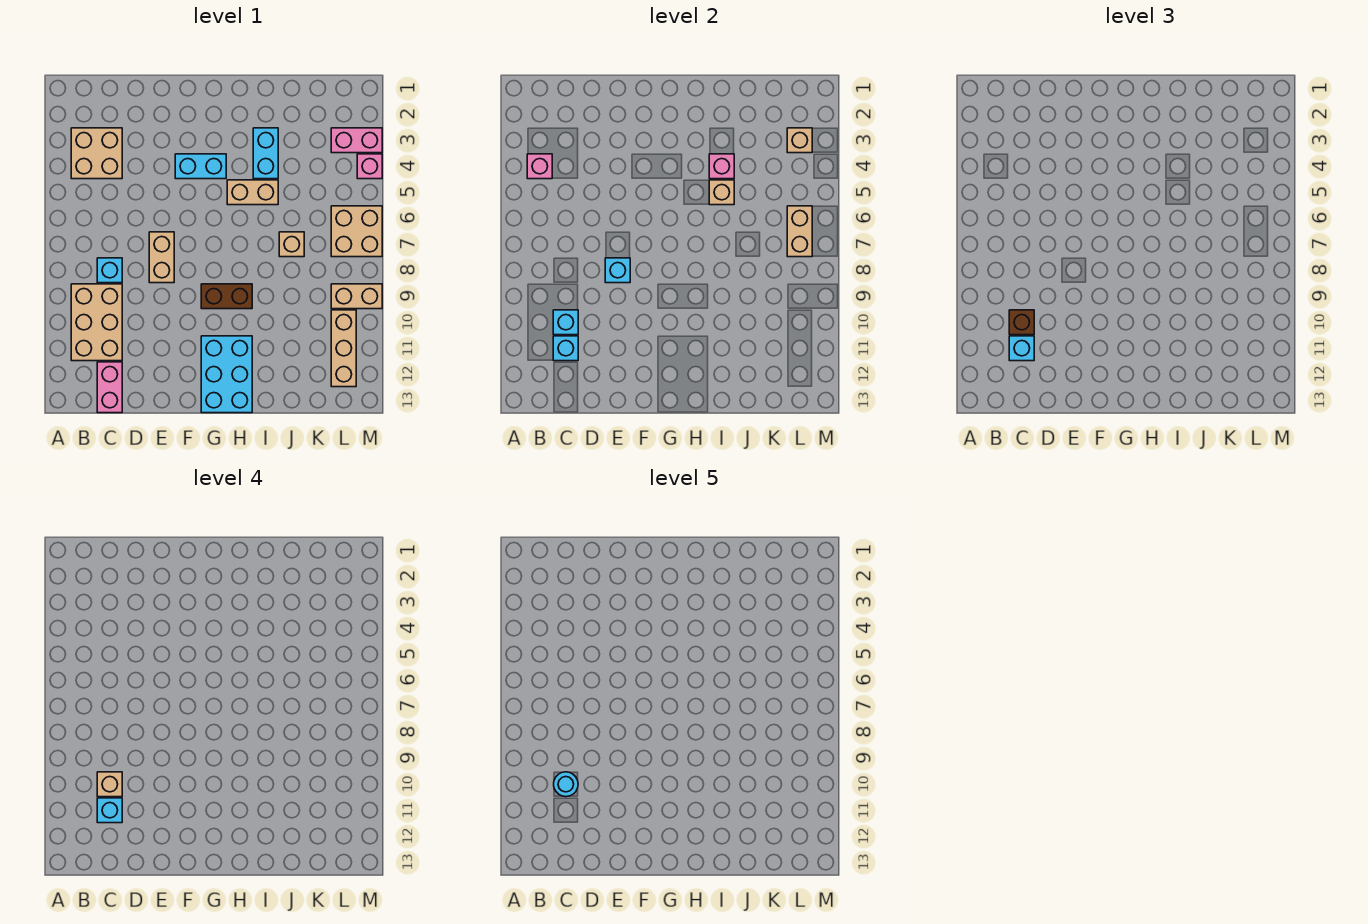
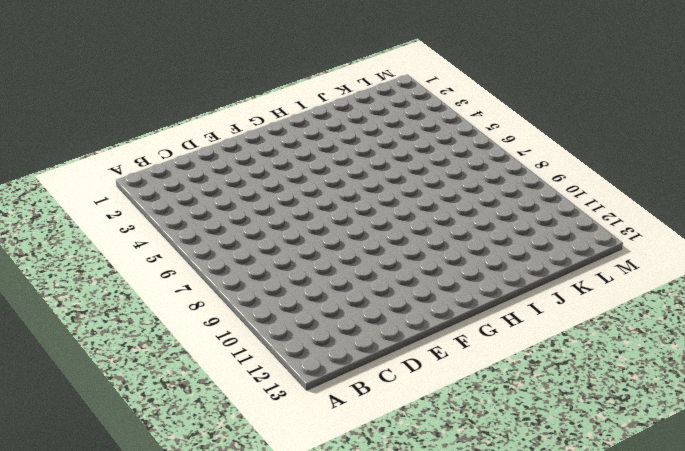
none -> tan 2x2 brick [71,128,122,179]
none -> tan 2x3 brick [71,284,122,361]
none -> cyan 1x1 brick [97,258,122,283]

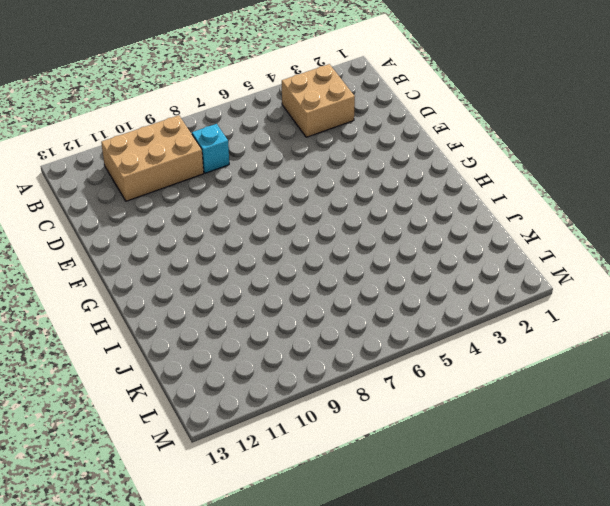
none -> pink 1x2 brick [97,362,122,413]
none -> tan 1x2 brick [149,232,174,283]
none -> cyan 1x2 brick [175,154,226,179]

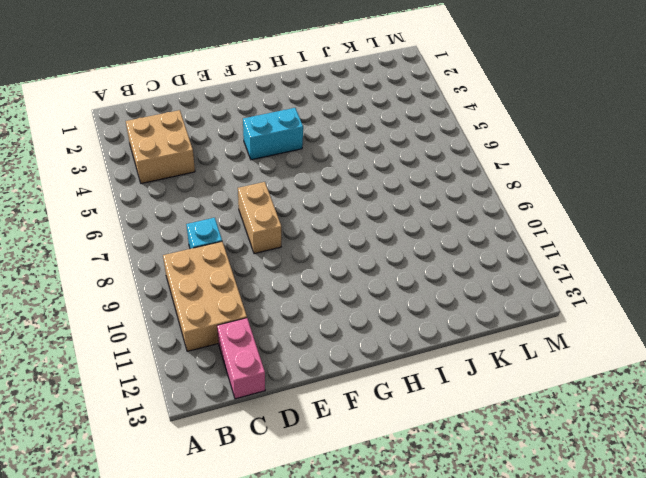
none -> brown 1x2 brick [201,284,252,309]
none -> cyan 2x3 brick [201,336,252,413]
none -> tan 1x2 brick [227,180,278,205]

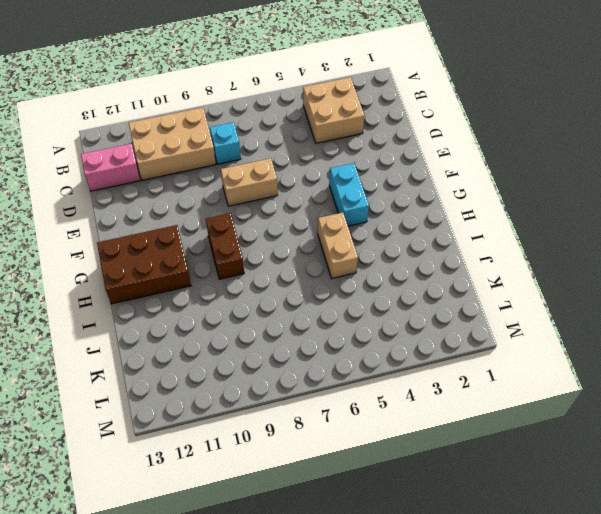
brown 2x3 brick [97,225,191,304] -> cyan 2x3 brick [201,336,252,413]
none -> cyan 1x2 brick [253,128,278,179]
none -> tan 1x1 brick [279,232,304,257]
none -> pink 1x2 brick [331,128,382,153]

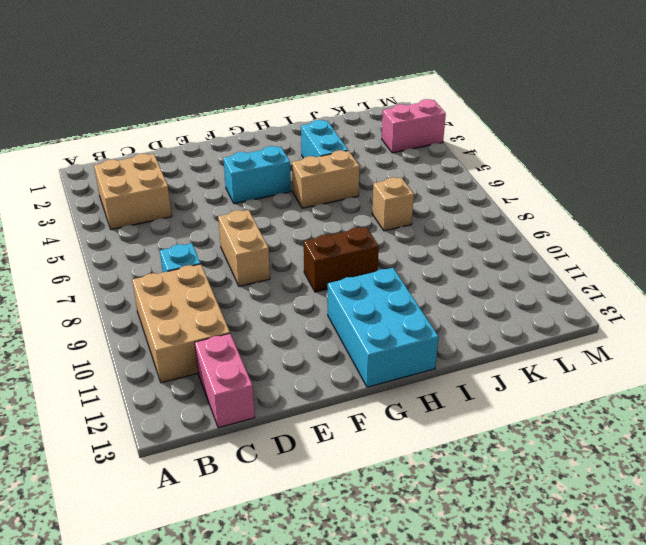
none -> tan 2x2 brick [331,206,382,257]
none -> tan 1x2 brick [331,284,382,309]
none -> tan 1x3 brick [331,310,356,387]

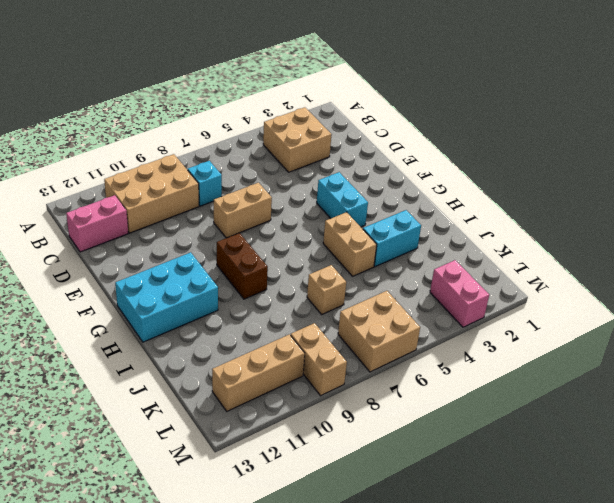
none -> pink 1x1 brick [357,154,382,179]
none -> pink 1x1 brick [527,154,552,179]
none -> cyan 1x1 brick [553,310,578,335]

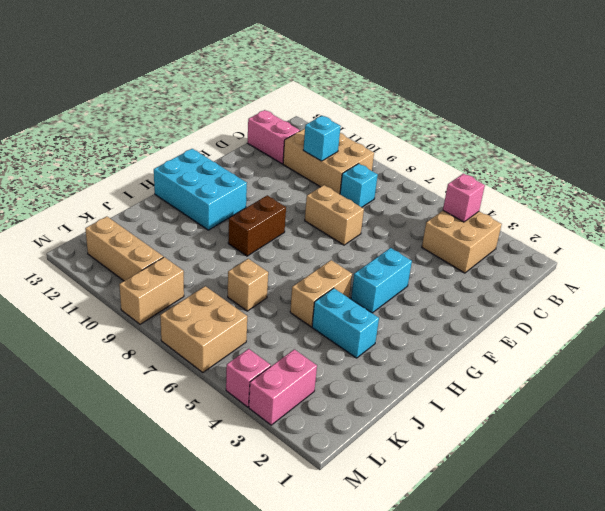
none -> cyan 1x1 brick [553,336,578,361]
none -> cyan 1x1 brick [605,258,630,283]
none -> pink 1x1 brick [709,154,734,179]

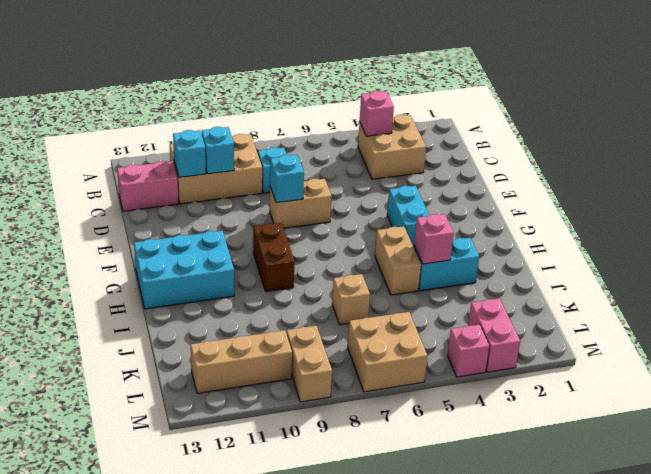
none -> tan 1x1 brick [709,180,734,205]
none -> tan 1x1 brick [787,128,812,153]
none -> tan 1x2 brick [787,206,812,257]

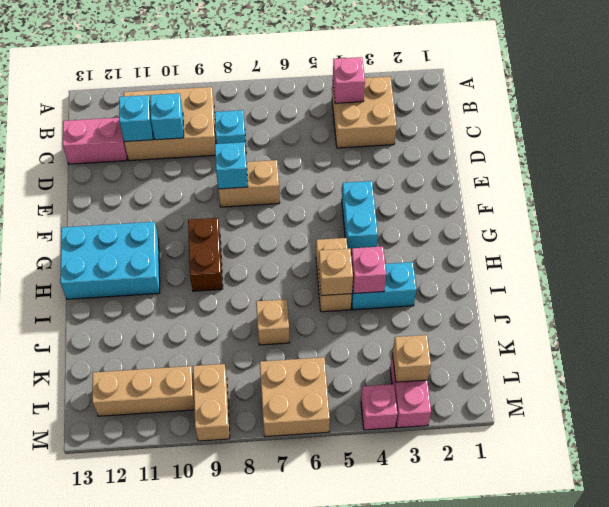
none -> tan 1x2 brick [787,206,812,257]
none -> brown 1x1 brick [1009,310,1034,335]
none -> cyan 1x1 brick [1009,336,1034,361]

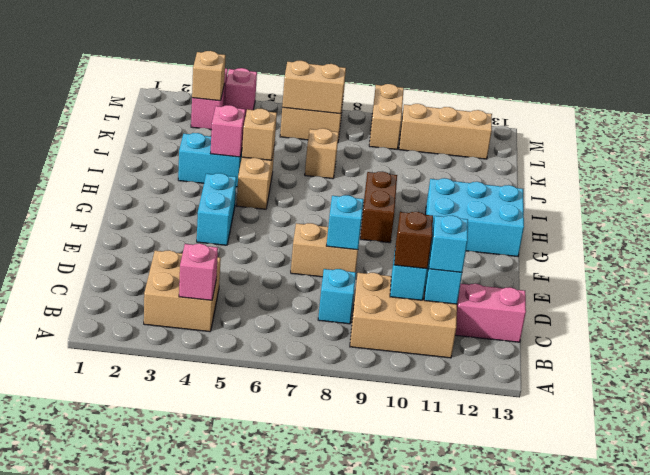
none -> tan 1x1 brick [97,772,122,797]
none -> cyan 1x1 brick [97,798,122,823]
none -> cyan 1x1 round brick [554,772,578,797]

